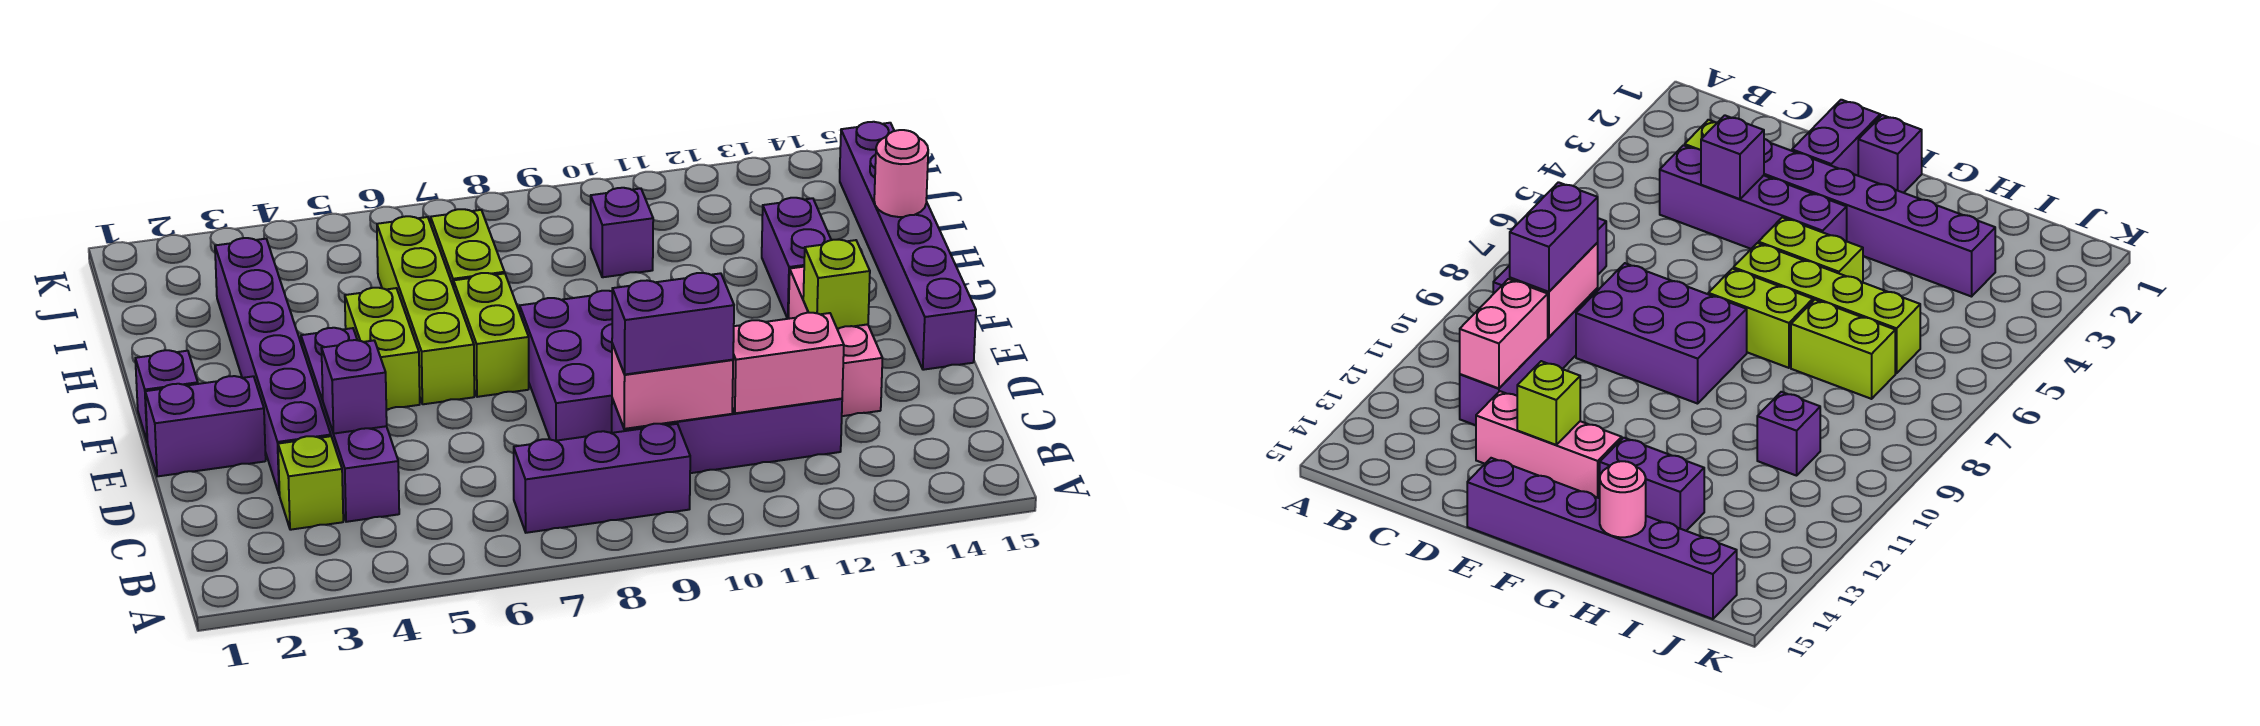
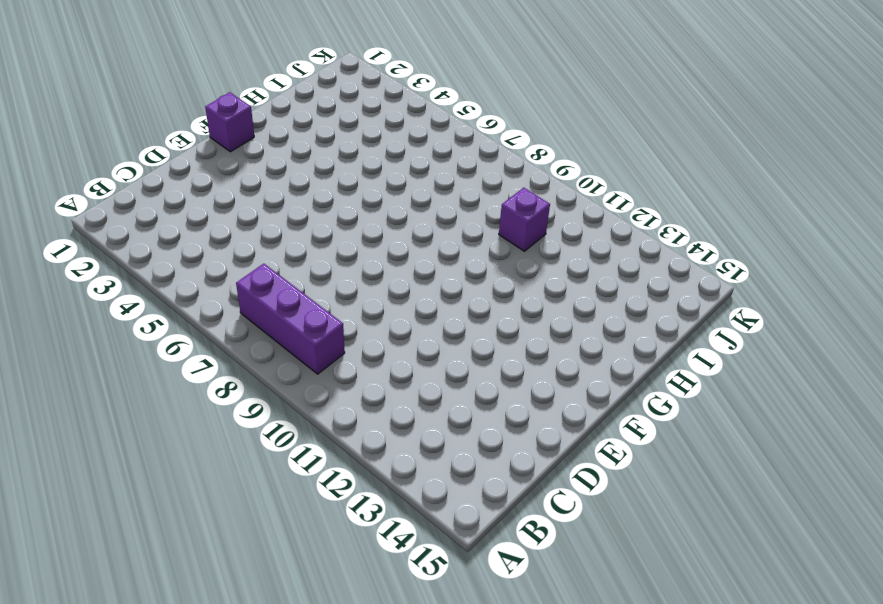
none -> lime 1x1 brick [278,436,343,530]
none -> purple 1x4 brick [301,328,399,522]
none -> purple 1x4 brick [612,399,842,473]

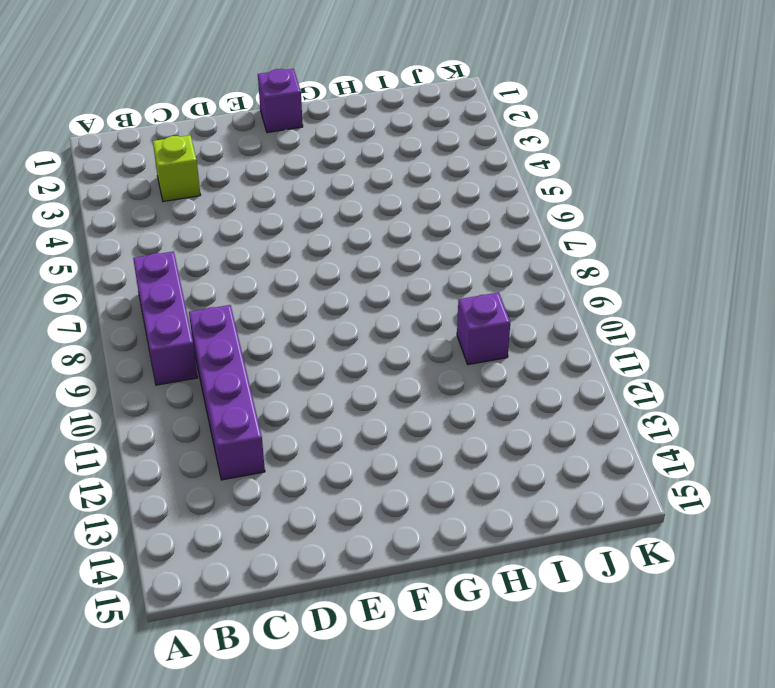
none -> purple 1x4 brick [301,328,399,522]
none -> purple 1x6 brick [215,238,331,495]
none -> purple 2x3 brick [520,291,612,441]

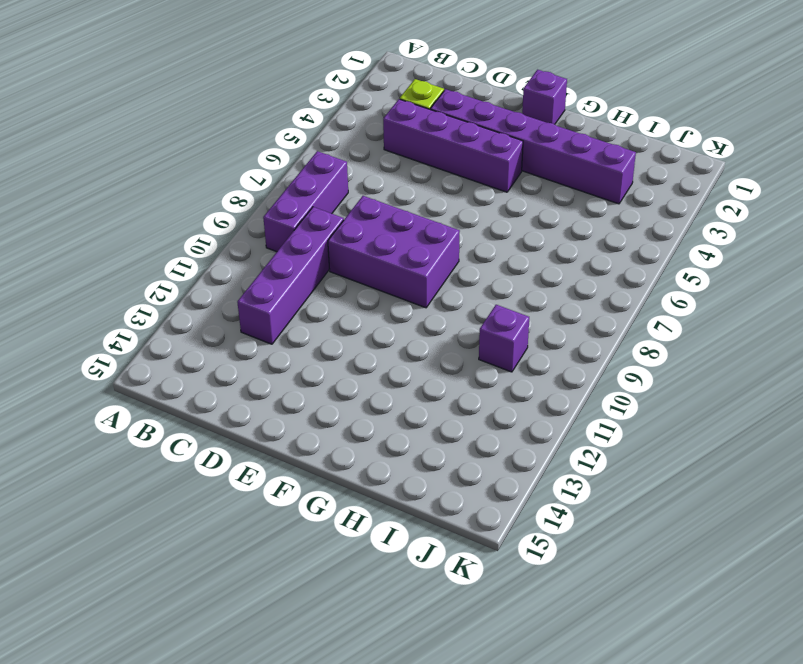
none -> pink 1x3 brick [788,267,883,416]
none -> purple 1x2 brick [145,376,266,476]
none -> purple 1x6 brick [840,122,976,370]

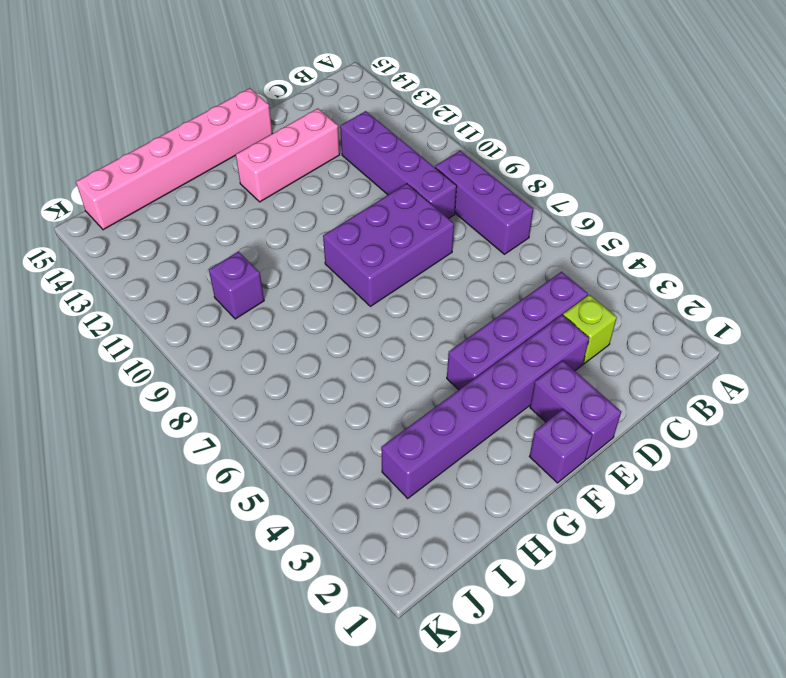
pink 1x6 brick [76,88,272,230] -> purple 1x6 brick [840,122,976,370]
none -> lime 1x2 brick [345,288,420,409]
none -> lime 1x4 brick [377,216,474,404]
none -> lime 1x2 brick [454,273,529,397]

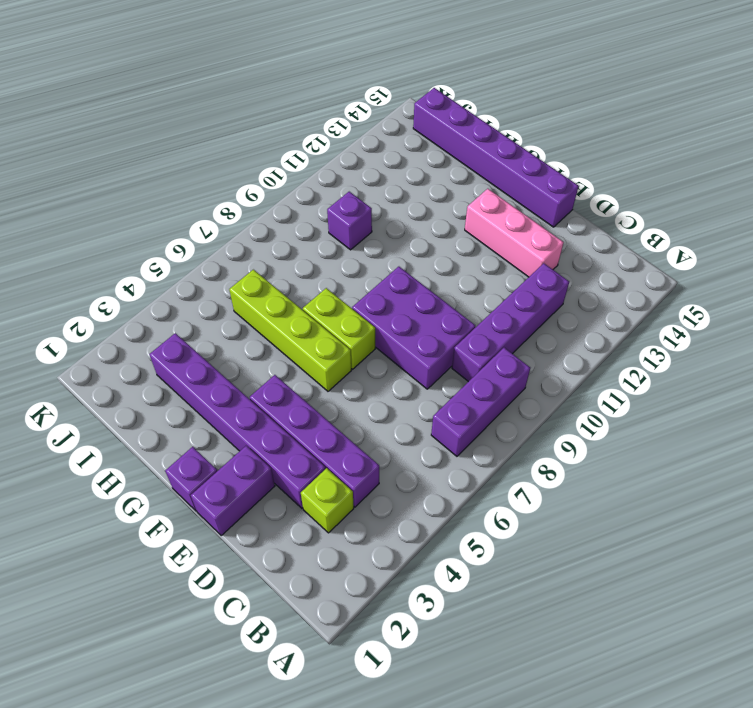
none -> lime 1x2 brick [345,288,420,409]
none -> purple 1x2 brick [762,198,831,319]
none -> lime 1x2 brick [431,209,504,288]

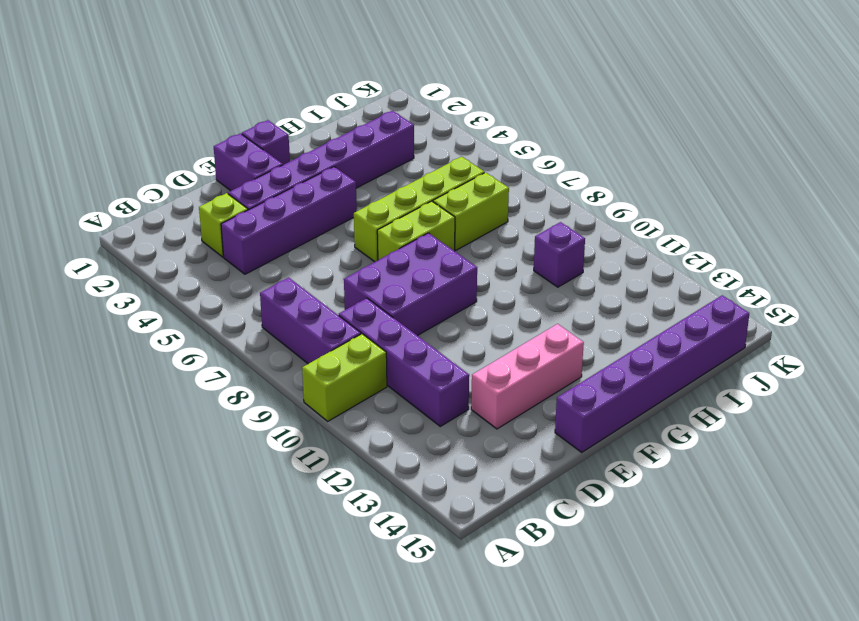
lime 1x2 brick [302,334,387,421] -> lime 1x2 brick moved to [345,288,420,409]
none -> purple 1x2 brick [762,198,831,319]
none -> pink 1x2 brick [612,344,733,429]
none -> pink 1x2 brick [732,313,844,413]

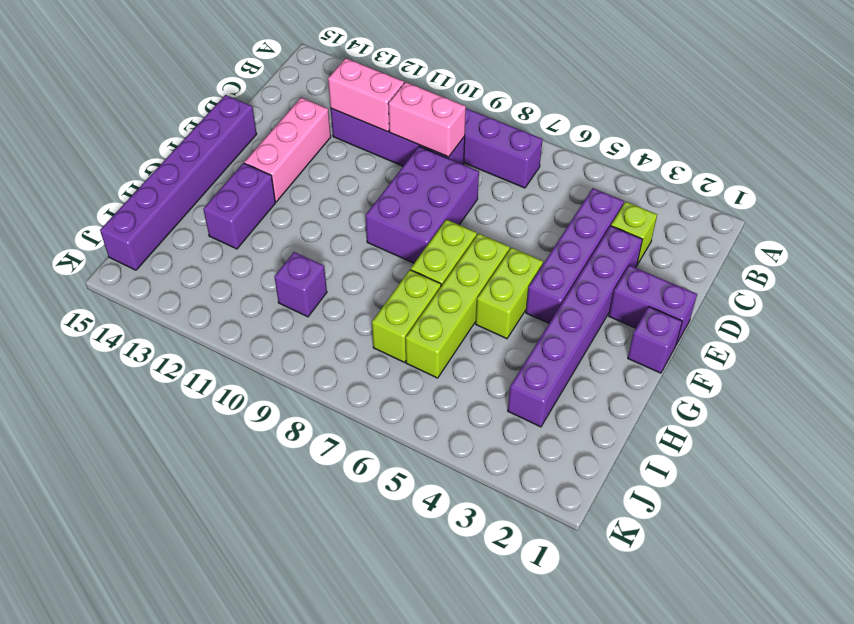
none -> purple 1x1 brick [321,340,387,434]
none -> lime 1x1 brick [803,240,870,329]
none -> pink 1x1 round brick [874,130,928,217]

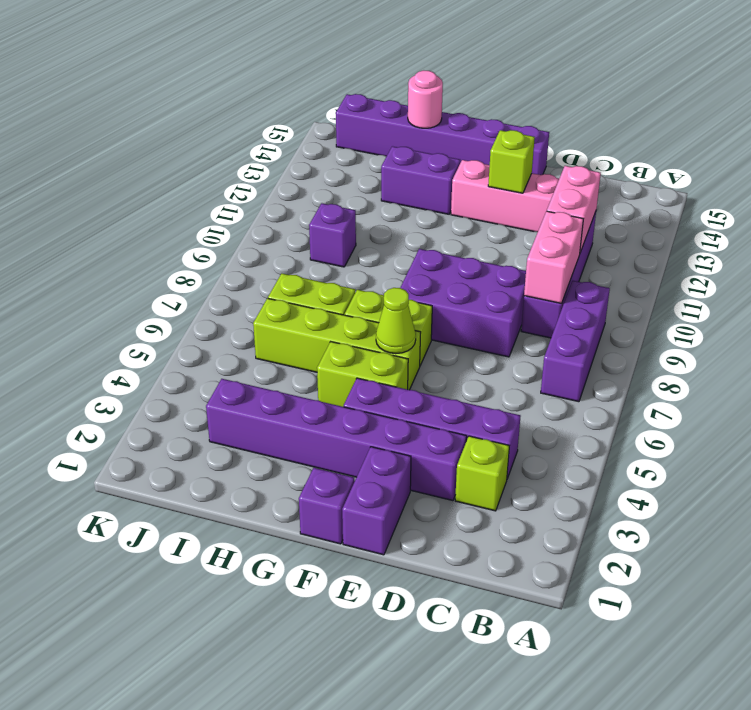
lime 1x1 cone [376,288,416,354] -> none
none -> purple 1x1 brick [321,340,387,434]
none -> purple 1x2 brick [612,273,734,374]

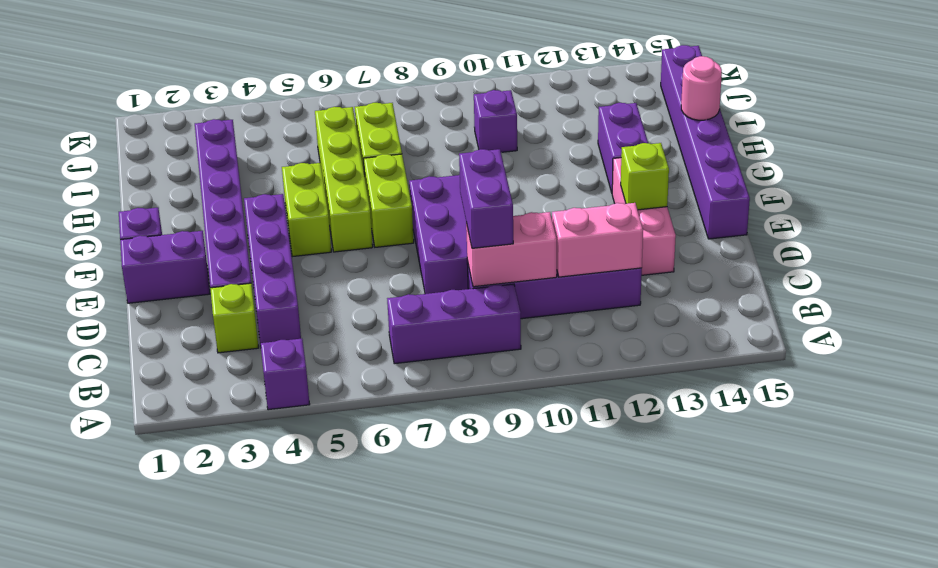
purple 1x1 brick [260,339,310,410] -> purple 1x1 brick moved to [321,340,387,434]
purple 1x2 brick [459,149,513,248] -> purple 1x2 brick turned to [612,273,734,374]

